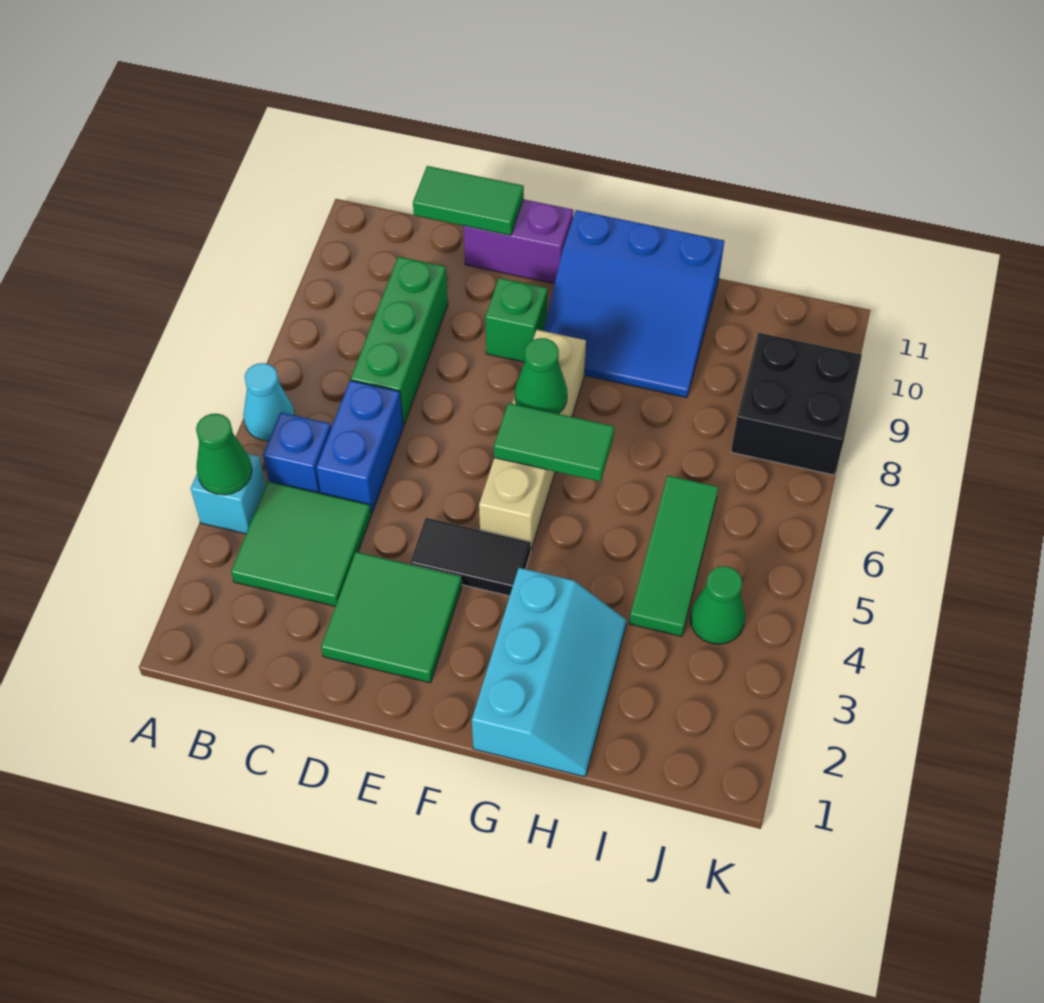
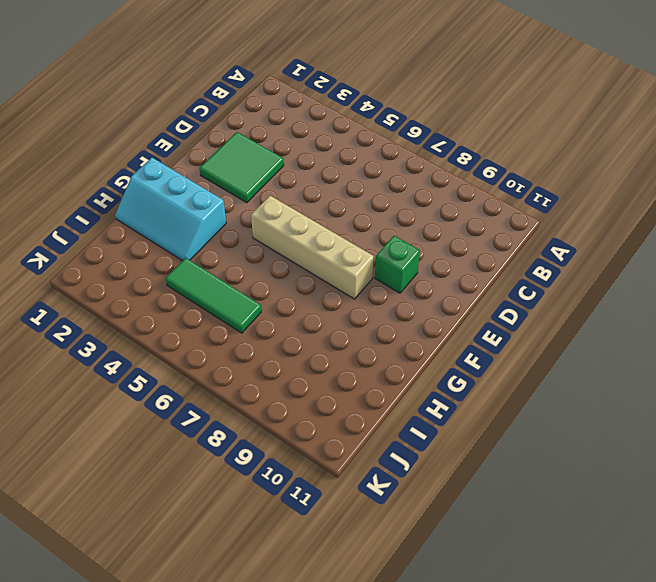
none -> cyan 1x1 brick [191,454,266,534]
none -> cyan 1x1 cone [243,363,295,441]
none -> green 2x2 tile [231,481,371,606]

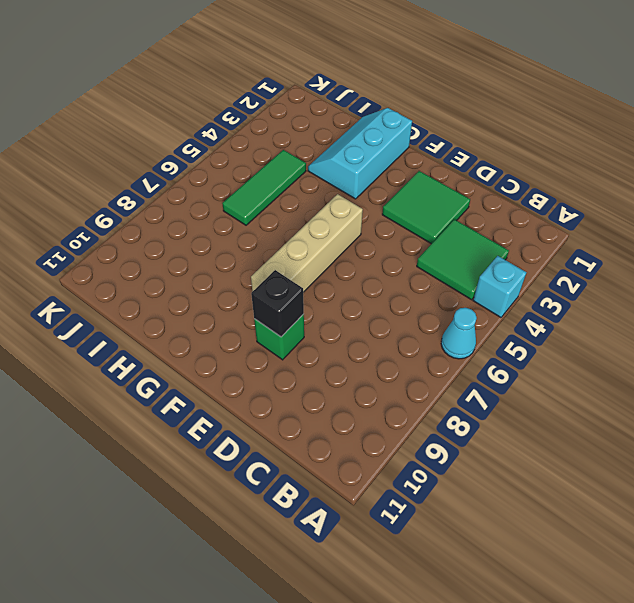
black 1x1 brick [251,270,304,337] -> none
none -> blue 1x1 brick [263,412,331,493]
none -> blue 1x2 brick [316,380,403,514]
none -> green 1x3 brick [351,257,448,426]

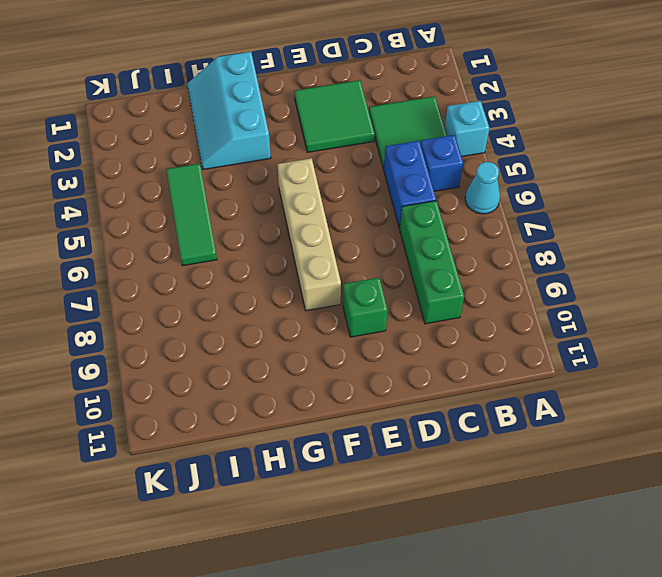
none -> purple 1x2 brick [463,199,573,284]
none -> black 1x2 tile [410,518,531,596]
none -> blue 3x3 slope [543,210,724,398]

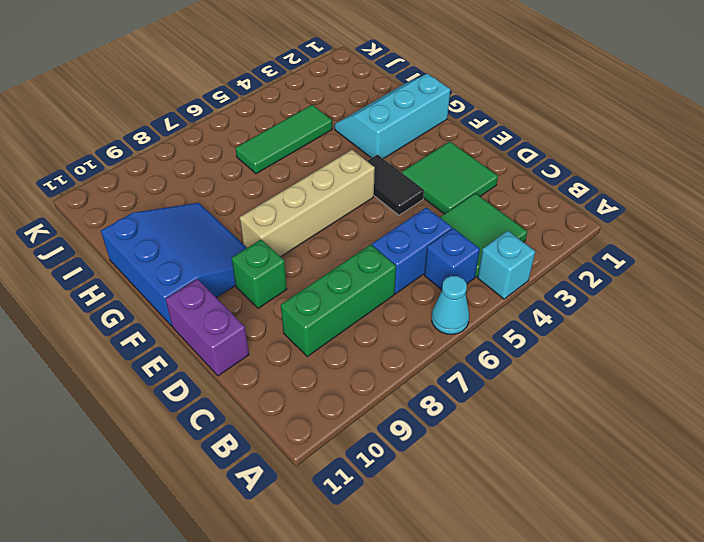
none -> green 1x1 cone [690,566,745,644]
none -> black 2x2 brick [731,333,862,475]
none -> green 1x1 cone [196,414,252,495]

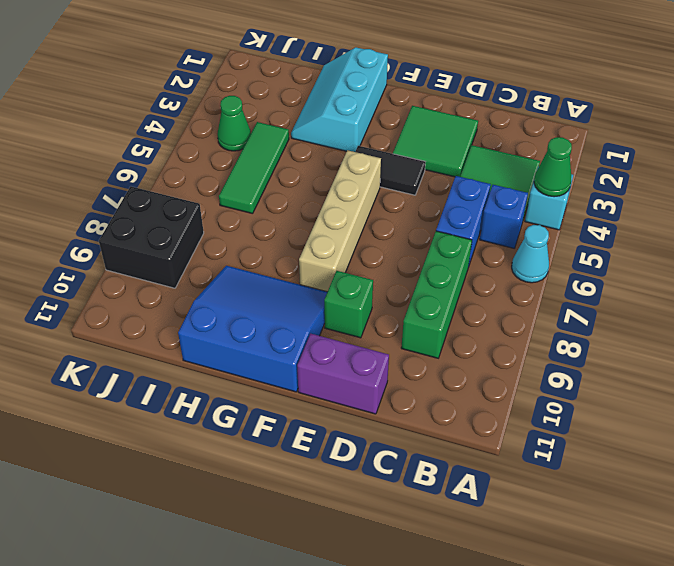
none -> green 1x2 tile [413,166,524,235]
none -> green 1x2 tile [494,403,614,482]
none -> green 1x1 cone [515,338,567,414]

